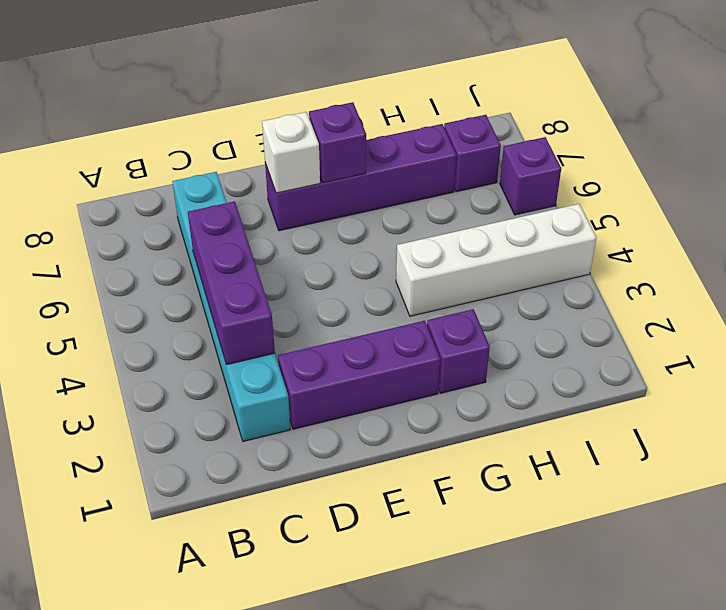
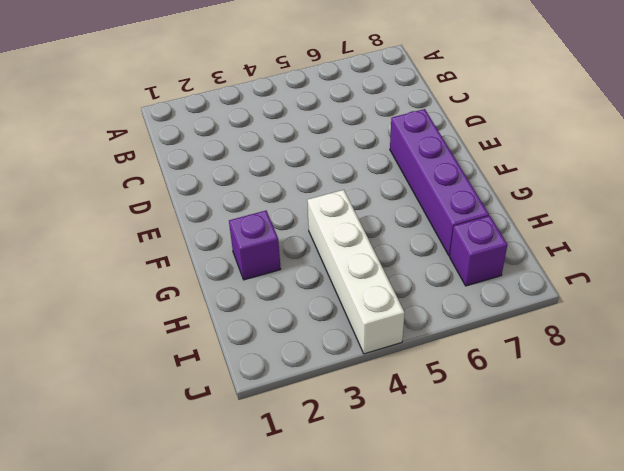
none -> cyan 1x6 brick [172,172,290,441]
none -> purple 1x3 brick [278,321,440,429]

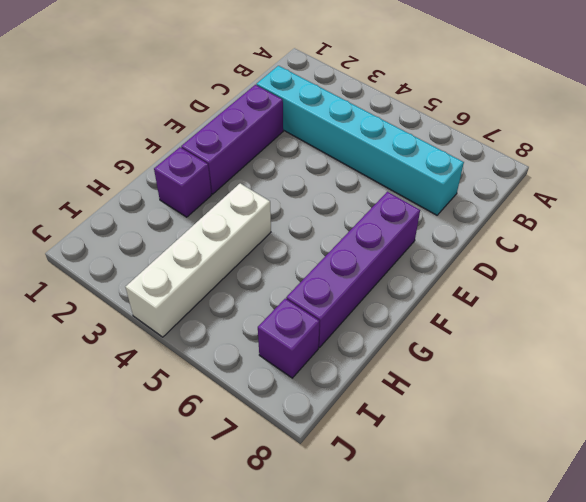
none -> purple 1x1 brick [500,137,561,215]
none -> purple 1x3 brick [188,201,275,365]

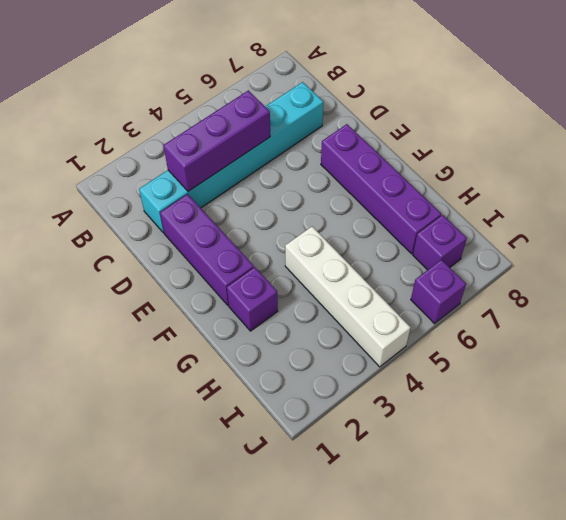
none -> white 1x1 brick [262,112,320,193]
none -> purple 1x1 brick [309,102,366,183]

